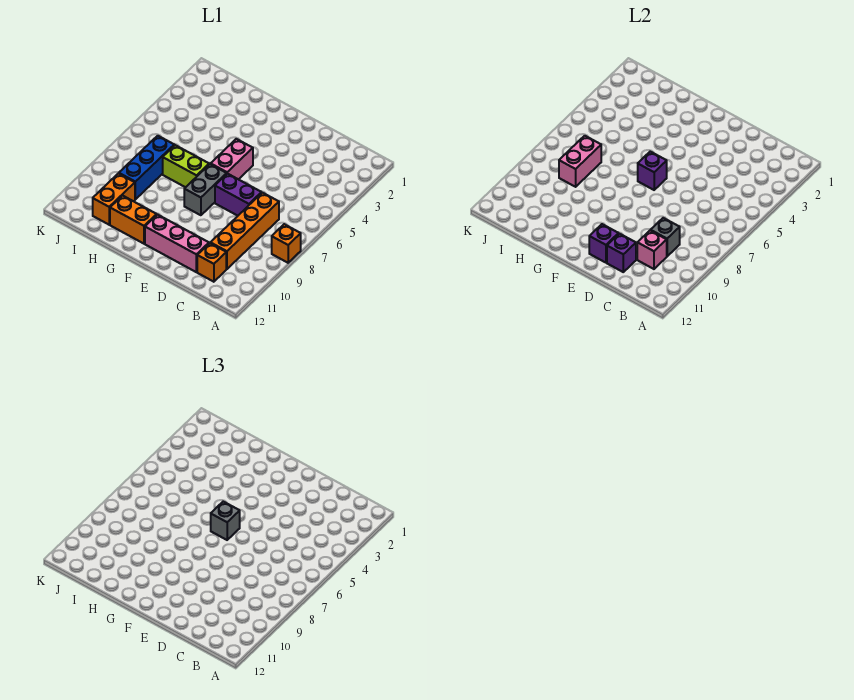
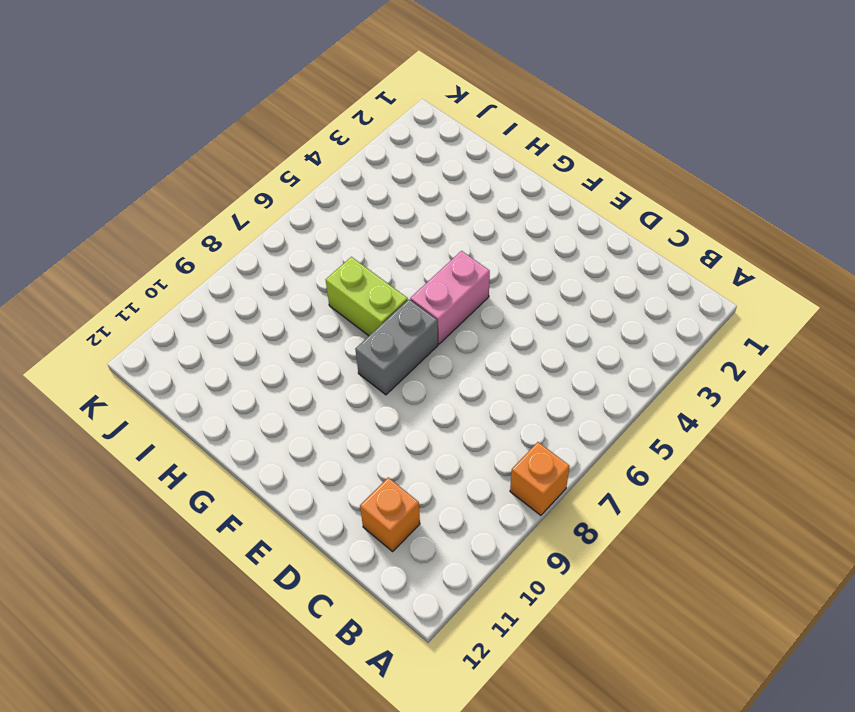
none -> orange 1x4 brick [210,193,279,269]
none -> purple 1x2 brick [215,173,262,216]
none -> pink 1x3 brick [145,215,209,272]

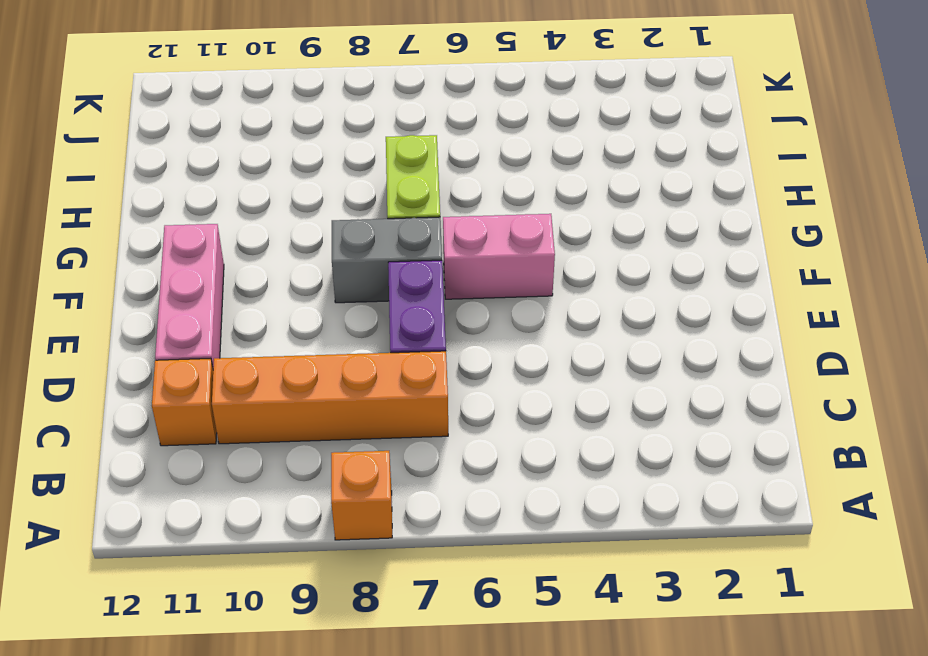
none -> orange 1x2 brick [110,196,157,244]
none -> blue 1x3 brick [119,136,174,199]
none -> orange 1x2 brick [93,173,135,225]

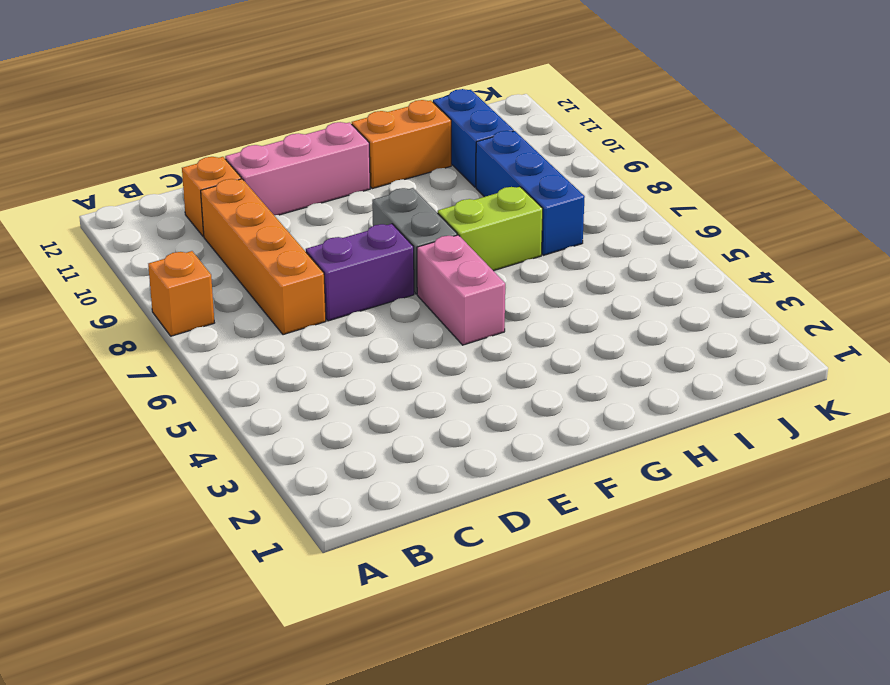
blue 1x2 brick [433,89,514,187] -> orange 1x2 brick [93,173,135,225]
none -> grey 1x1 brick [651,218,680,256]
none -> pink 1x1 brick [637,230,667,269]
none -> purple 1x1 brick [607,234,636,272]

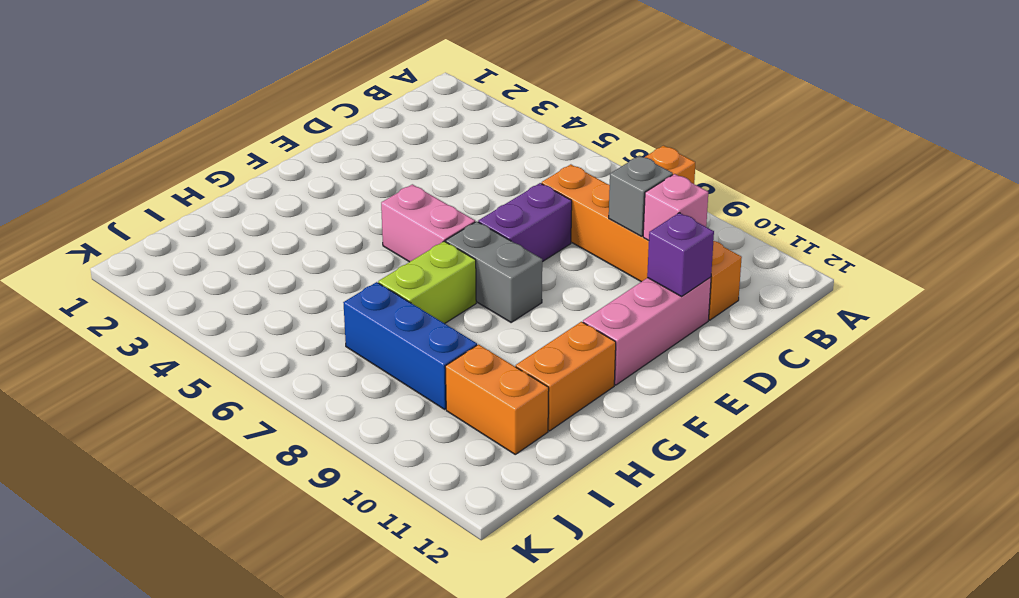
none -> purple 1x1 brick [589,224,619,263]
none -> purple 1x1 brick [638,152,667,190]
none -> pink 1x2 brick [559,136,601,187]

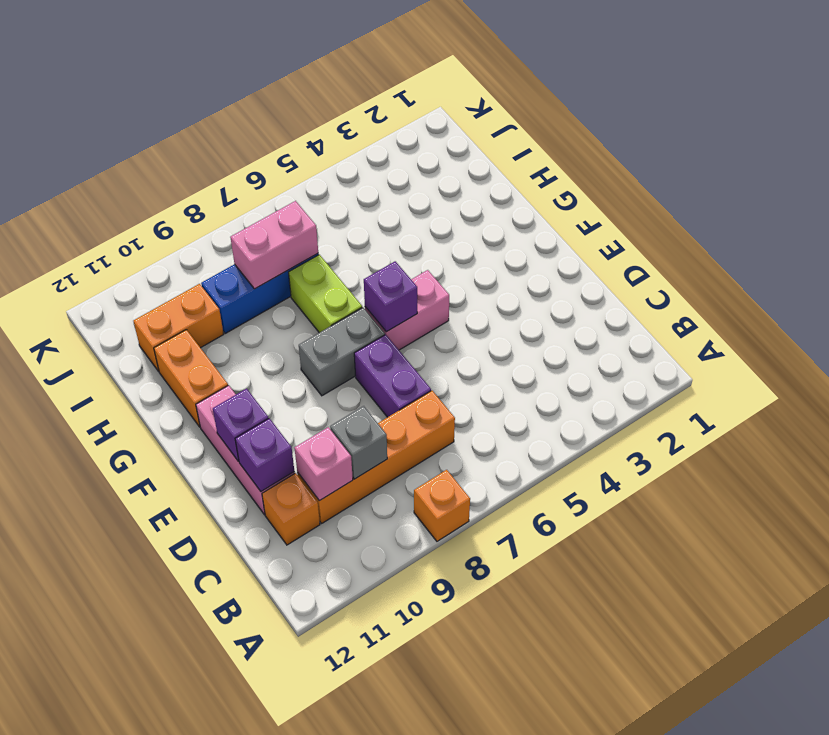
none -> grey 1x1 brick [211,502,240,540]

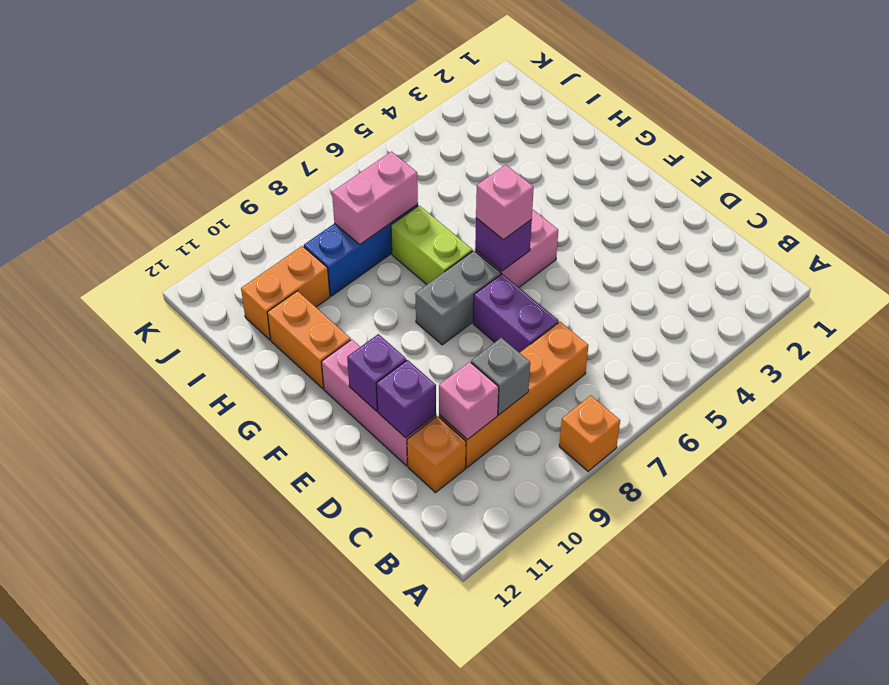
pink 1x1 brick [476,165,534,240] -> grey 1x1 brick [211,502,240,540]

